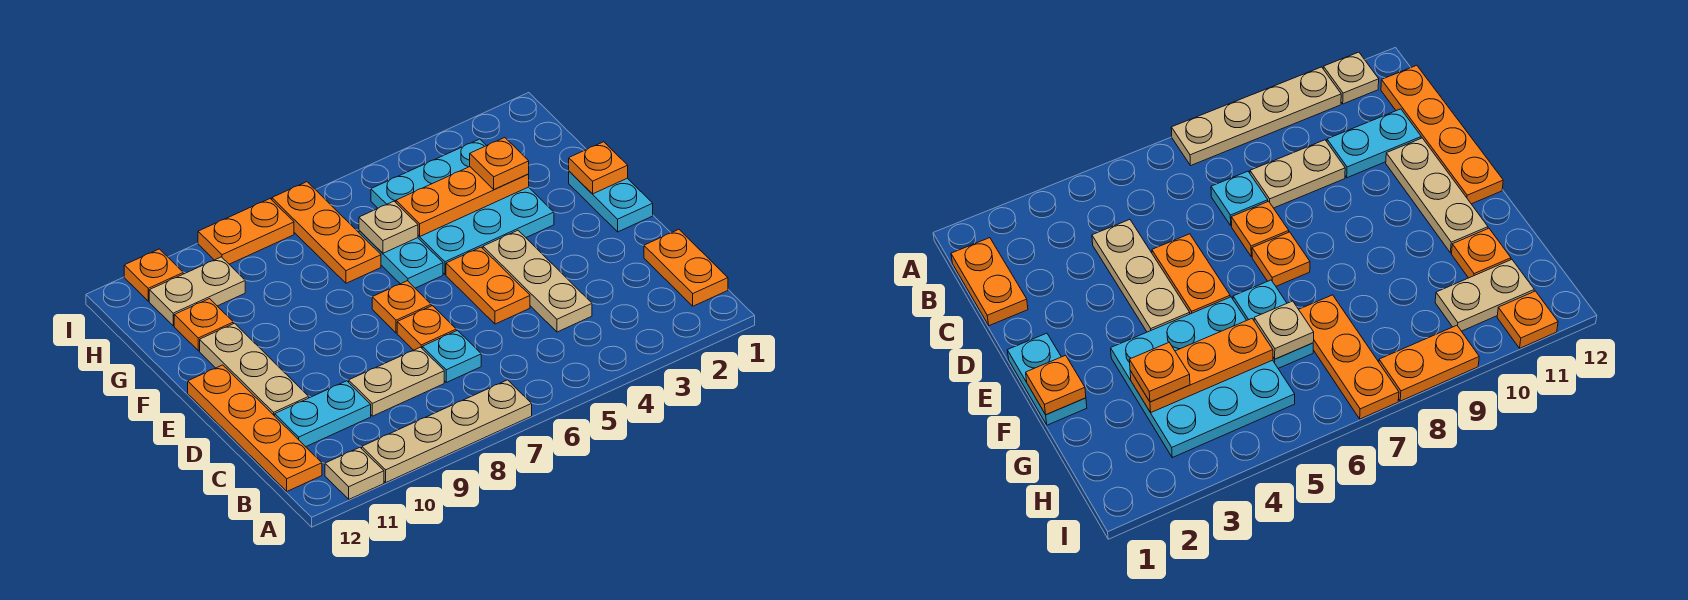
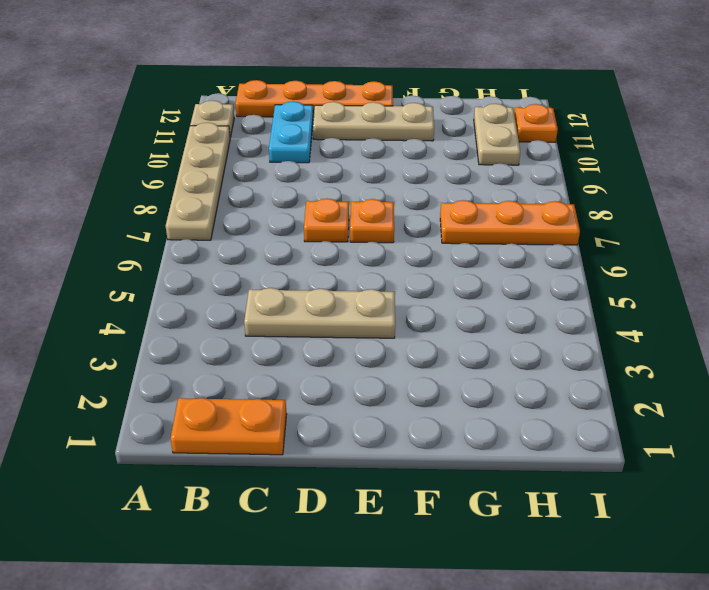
none -> cyan 1x1 plate [422,330,481,382]
none -> tan 1x2 plate [349,347,444,416]
none -> orange 1x2 plate [446,247,530,324]

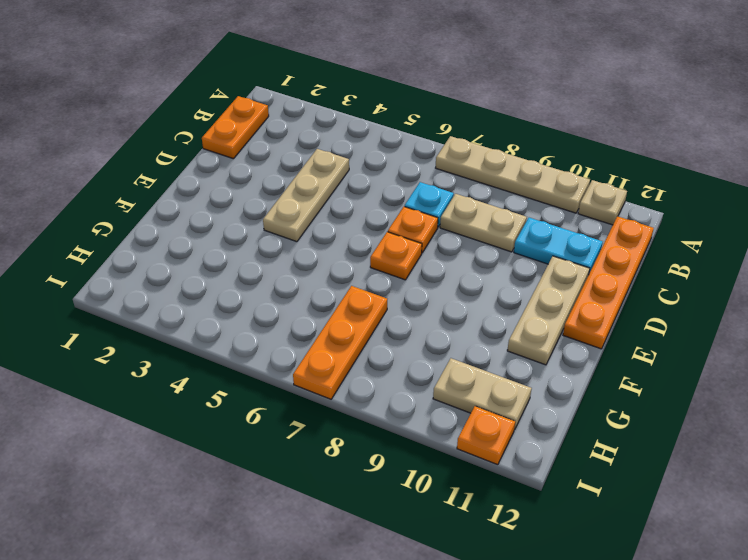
none -> orange 1x2 plate [446,247,530,324]
none -> cyan 1x2 plate [569,171,653,232]
none -> cyan 3x3 plate [371,139,554,274]

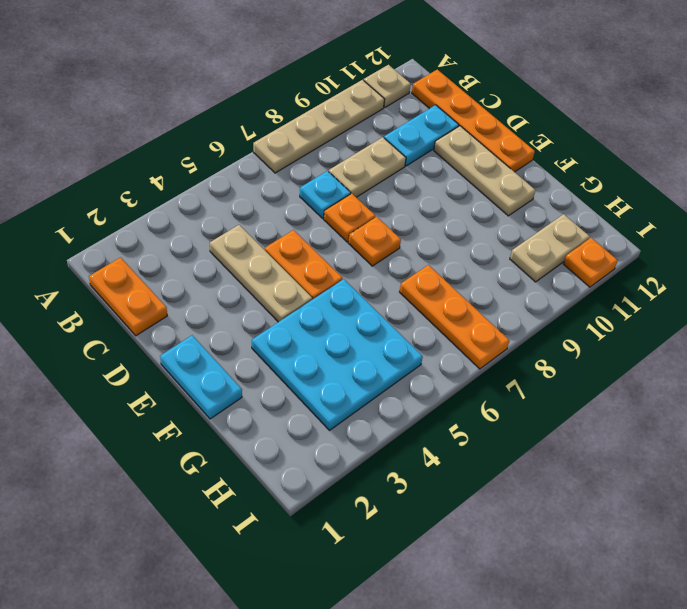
none -> cyan 1x2 plate [359,231,443,288]
none -> orange 1x1 plate [174,299,233,351]
none -> orange 1x2 plate [198,199,294,264]

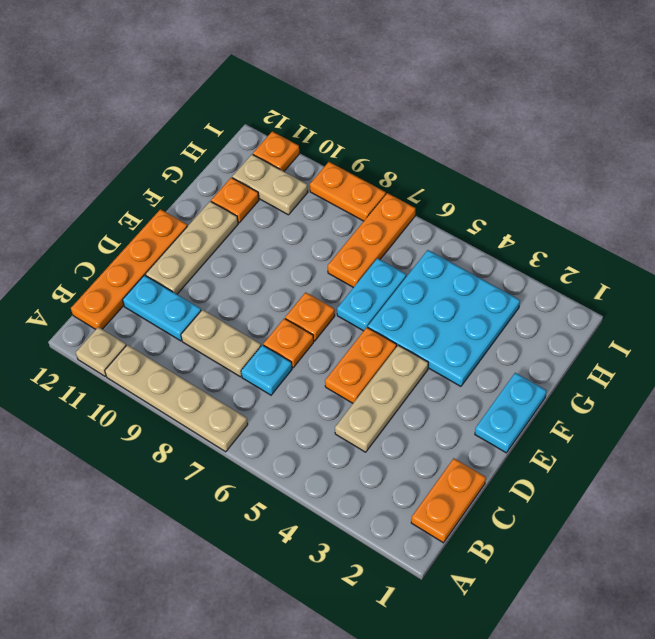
none -> orange 1x1 plate [569,142,628,194]
none -> orange 1x3 plate [396,167,529,236]
none -> tan 1x1 plate [359,201,418,253]

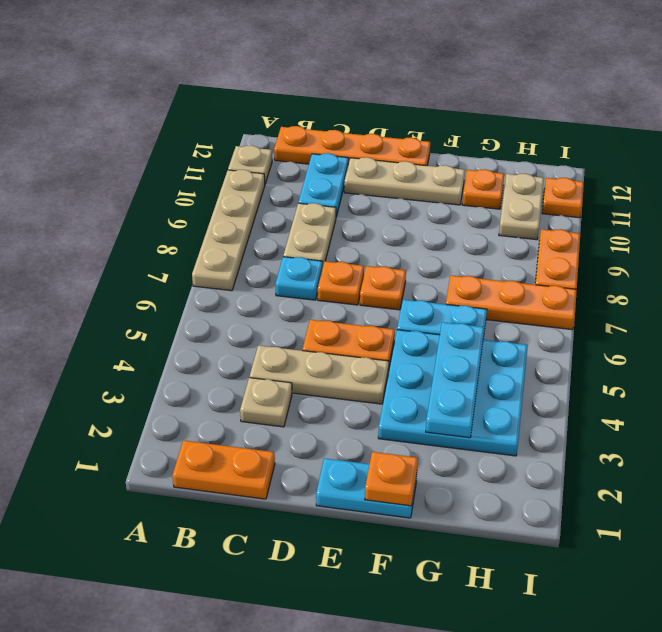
tan 1x1 plate [240,378,292,427] -> tan 1x1 plate moved to [359,201,418,253]
cyan 1x3 plate [426,322,484,438] -> orange 1x3 plate [396,167,529,236]
none -> orange 1x1 plate [470,138,529,190]

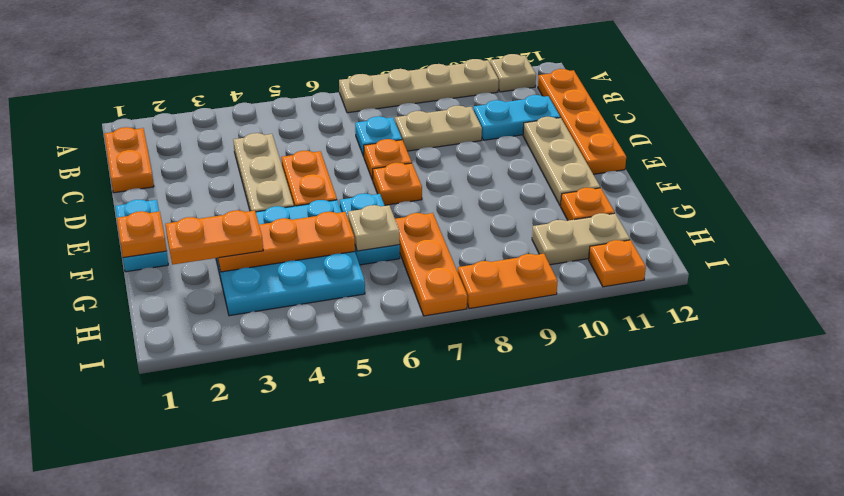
orange 1x2 plate [165,210,263,265] -> orange 1x1 plate [470,138,529,190]

